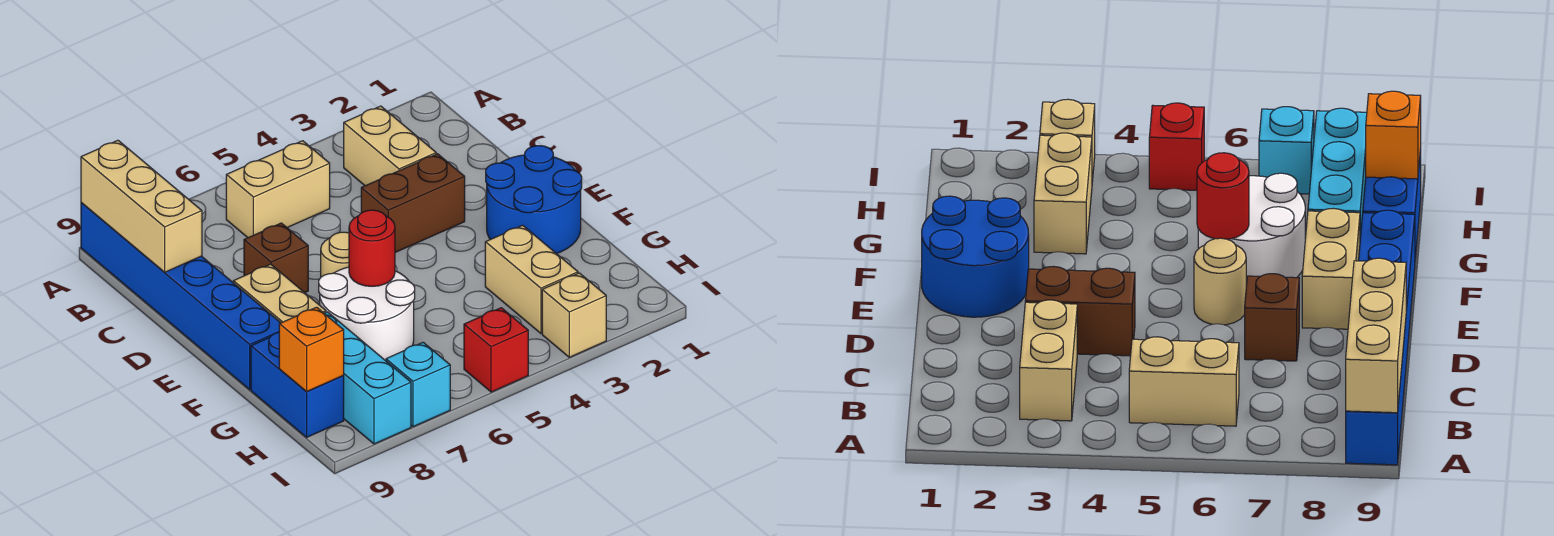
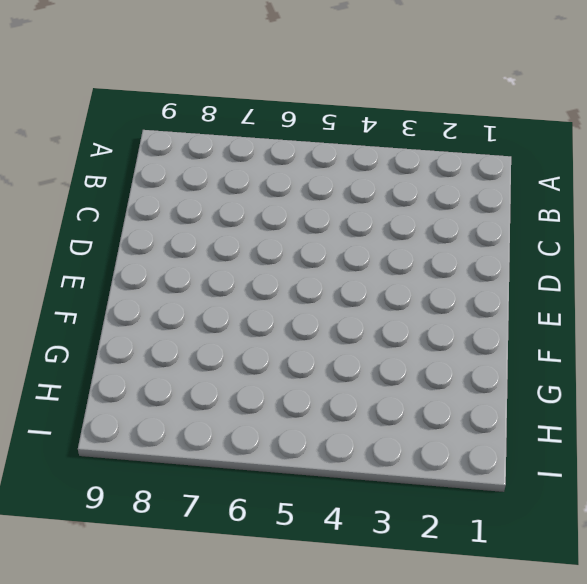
none -> blue 1x6 brick [81,203,280,390]
none -> tan 1x2 brick [344,106,436,186]
none -> tan 1x2 brick [226,141,330,238]

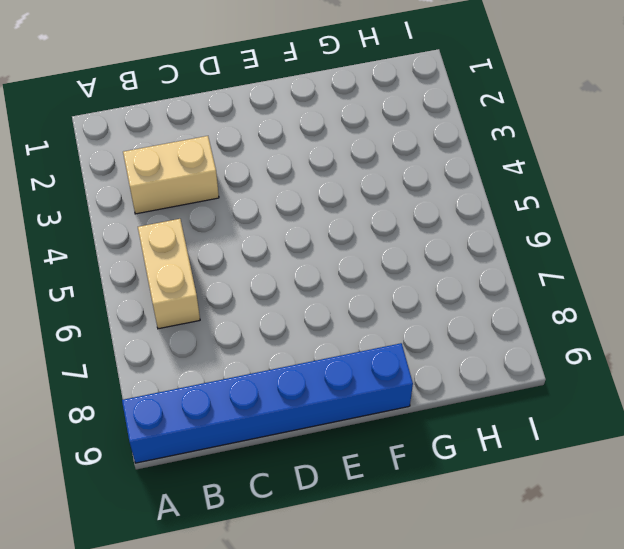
none -> brown 1x2 brick [361,154,465,252]
none -> brown 1x1 brick [244,223,308,293]
none -> blue 2x2 round brick [486,146,582,254]

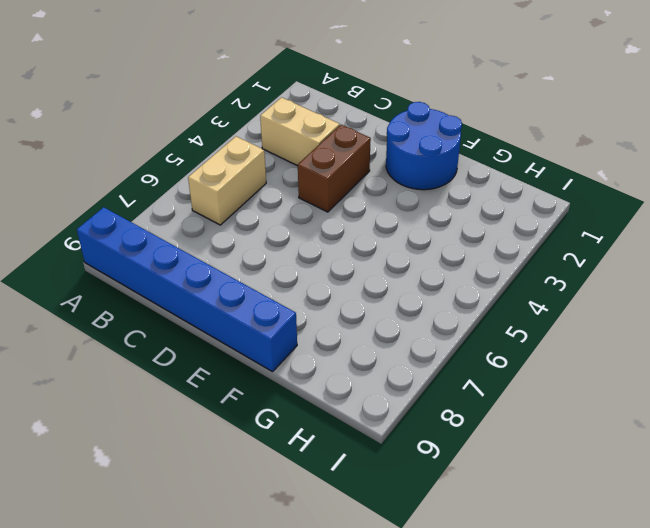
none -> brown 1x1 brick [244,223,308,293]
none -> tan 1x1 round brick [321,232,349,277]
none -> tan 1x2 brick [233,264,326,323]

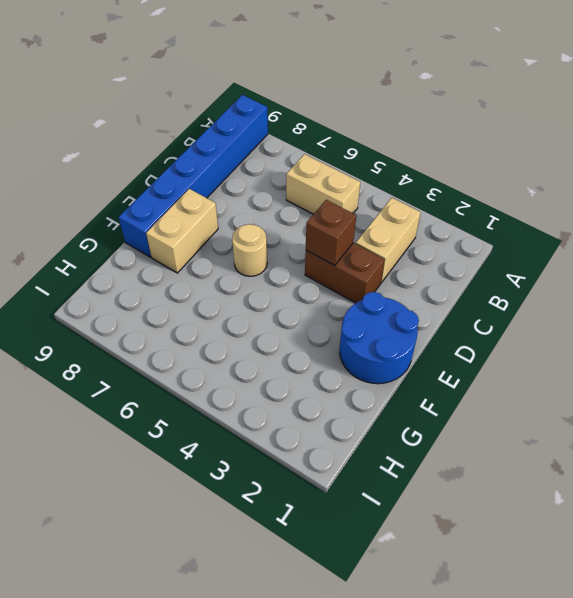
brown 1x1 brick [306,200,356,266] -> brown 1x1 brick moved to [244,223,308,293]
none -> white 2x2 round brick [319,267,415,361]
none -> tan 1x2 brick [485,225,578,333]
none -> cyan 1x3 brick [324,312,411,444]

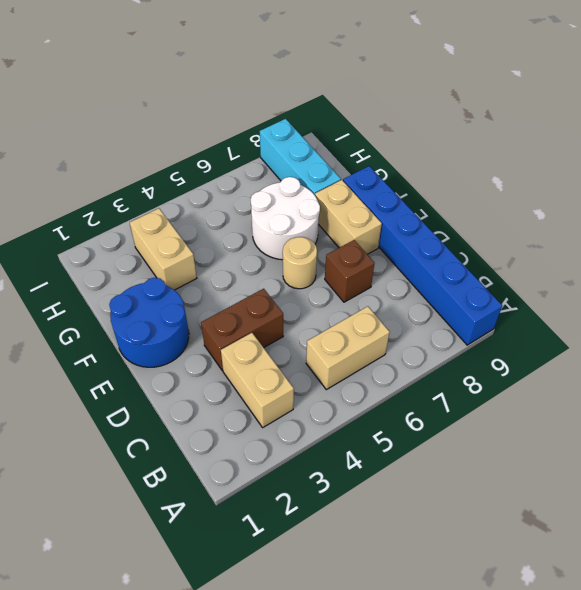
none -> blue 1x2 brick [251,332,344,437]
none -> tan 1x1 brick [542,273,606,357]
none -> red 1x1 brick [464,308,528,392]

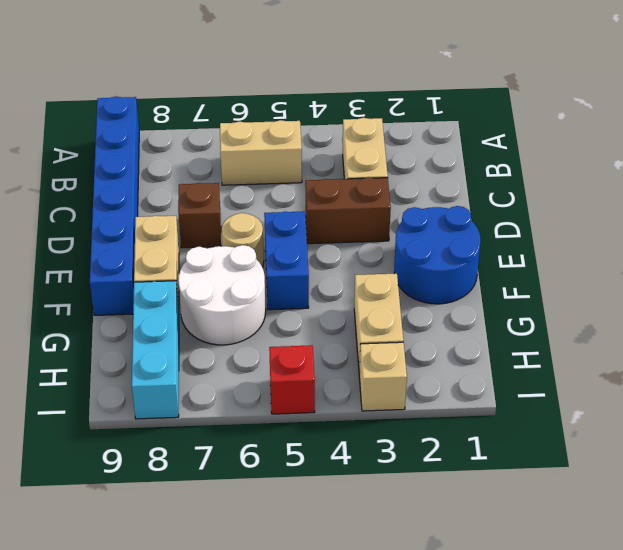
blue 1x2 brick [264,211,309,310] -> blue 1x2 brick moved to [251,332,344,437]
none -> cyan 1x1 brick [386,342,450,427]
none -> tan 1x3 brick [81,140,202,272]
none -> red 1x1 round brick [349,210,395,286]

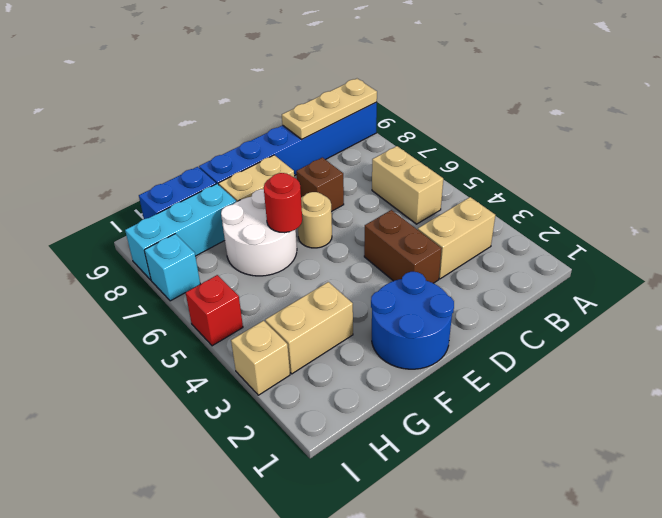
tan 1x3 plate [282,79,377,139] -> tan 1x3 brick [81,140,202,272]
none -> orange 1x1 brick [279,307,344,391]

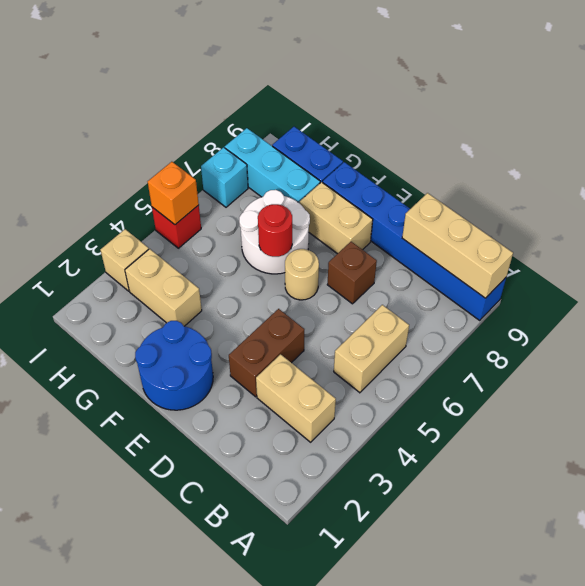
orange 1x1 brick [148,162,199,225] -> orange 1x1 brick moved to [279,307,344,391]

